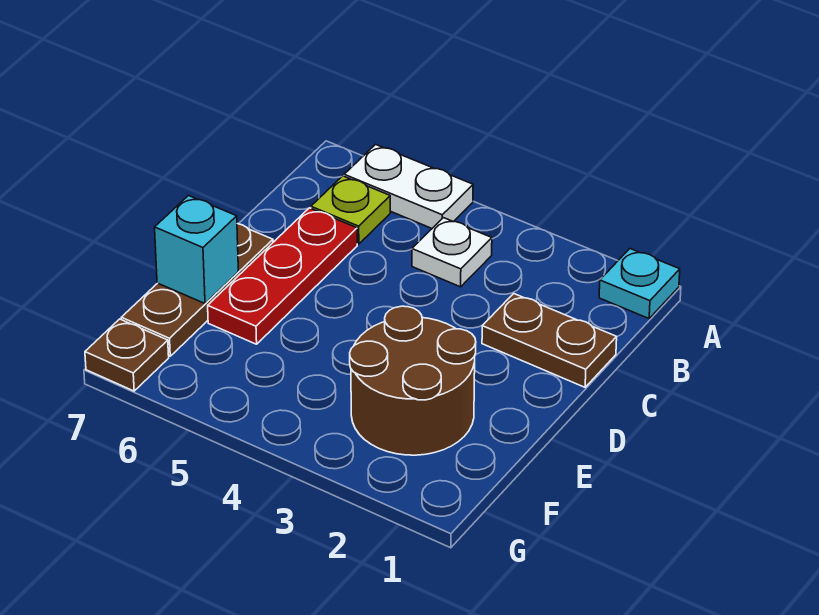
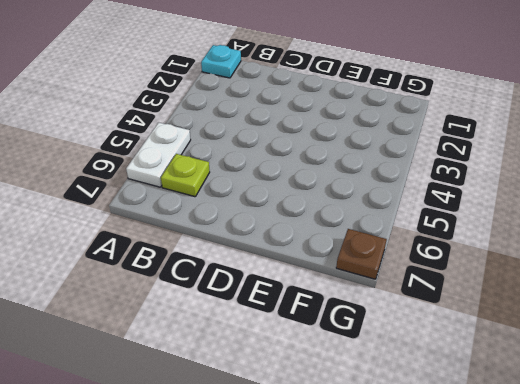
none -> white 1x1 plate [412,218,492,287]
none -> brown 1x2 plate [482,294,617,387]

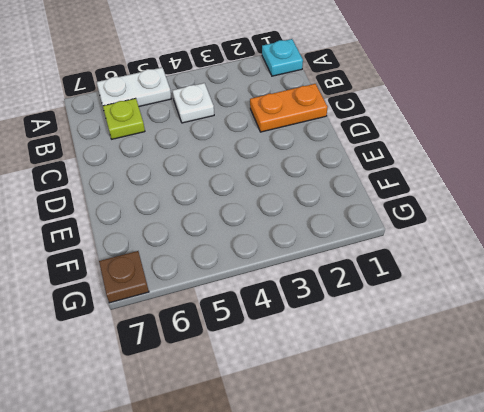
orange 1x2 plate [250,84,328,132] -> brown 1x2 plate [482,294,617,387]
none -> red 1x3 plate [208,208,357,344]
none -> brown 1x3 plate [121,224,273,356]

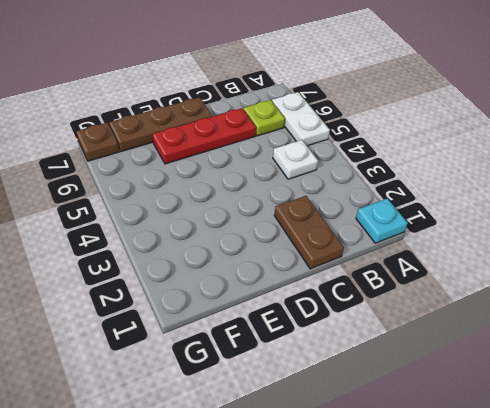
none -> brown 2x2 round brick [350,306,476,455]
none -> cyan 1x1 brick [155,196,238,303]

